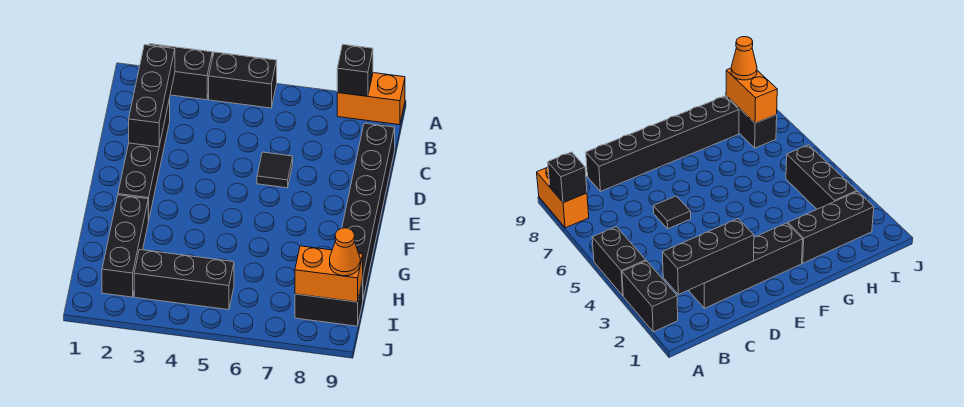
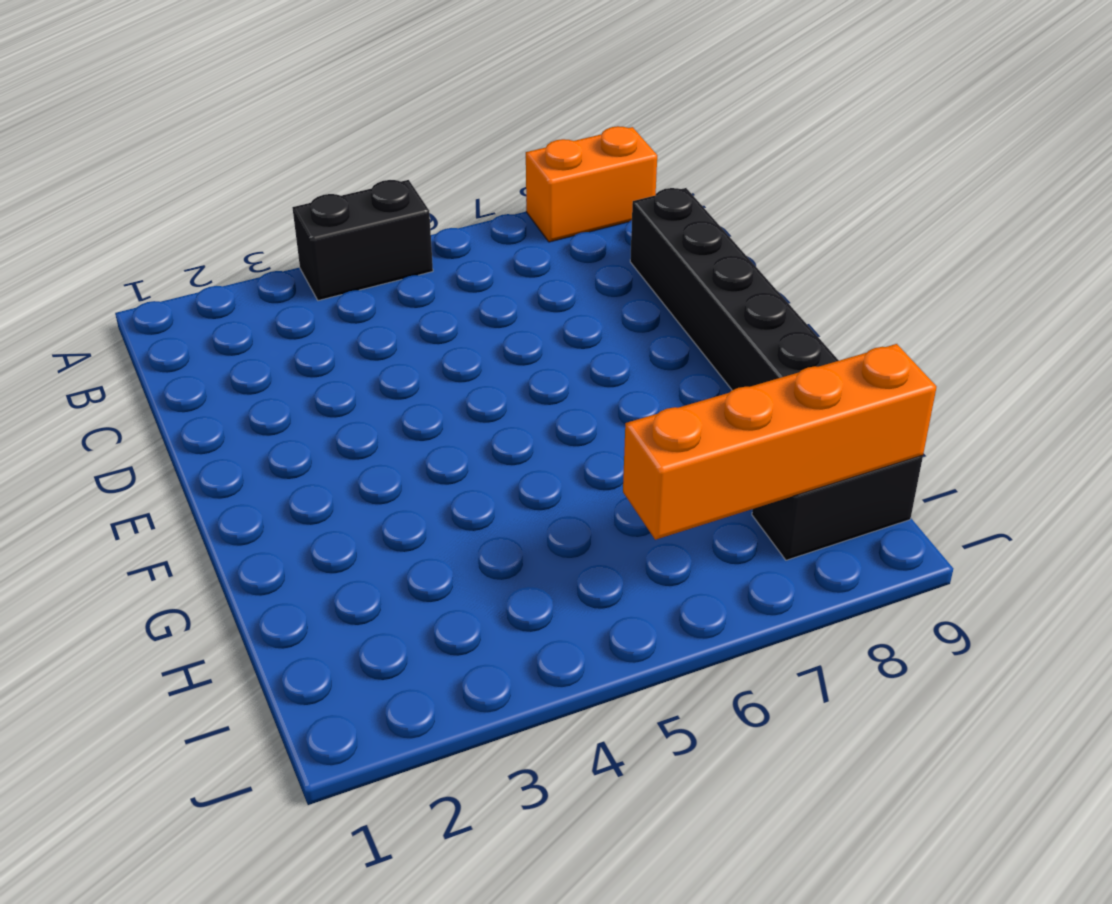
orange 1x4 brick [623,344,936,540] -> orange 1x2 brick [295,246,363,302]
none -> black 1x2 brick [149,44,212,100]
none -> black 1x4 brick [118,99,170,221]
none -> black 1x1 tile [257,152,293,188]

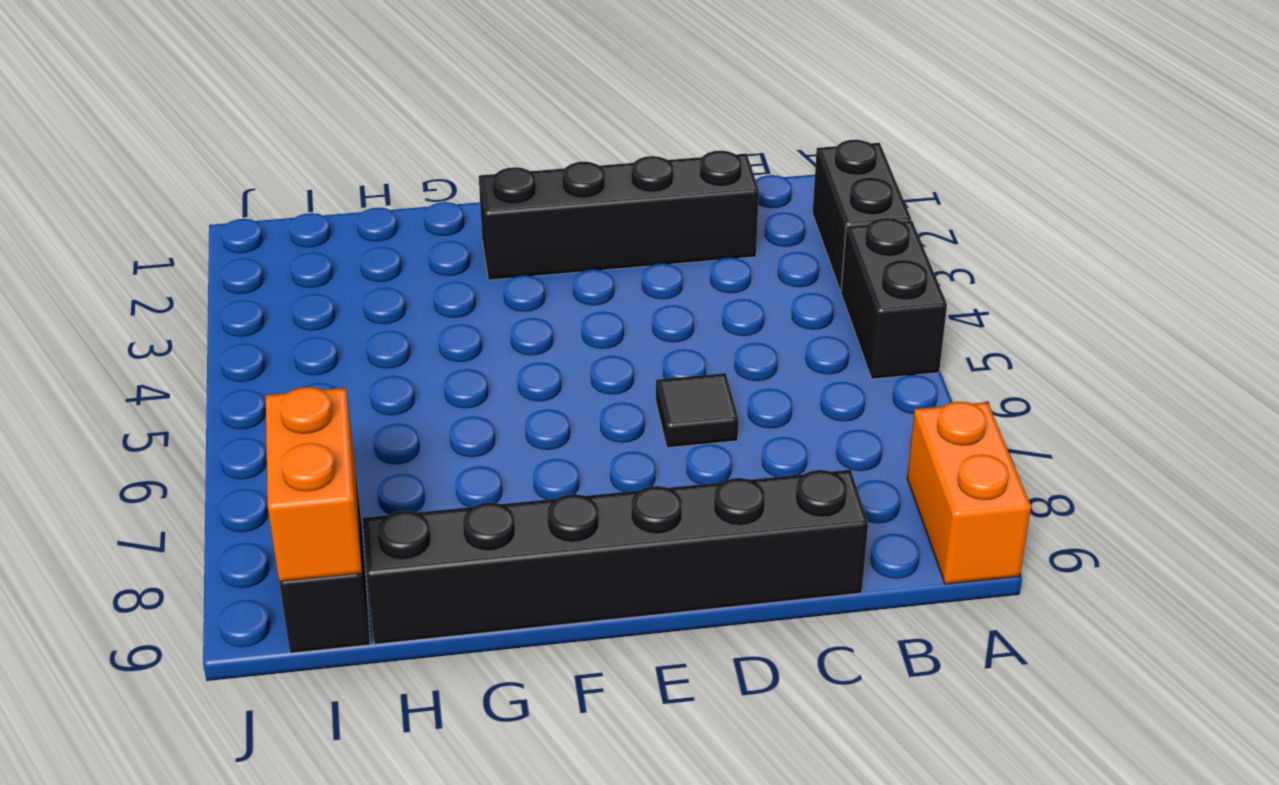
none -> black 1x3 brick [102,195,148,297]
none -> black 1x3 brick [134,250,234,310]
none -> black 1x1 brick [337,45,373,96]

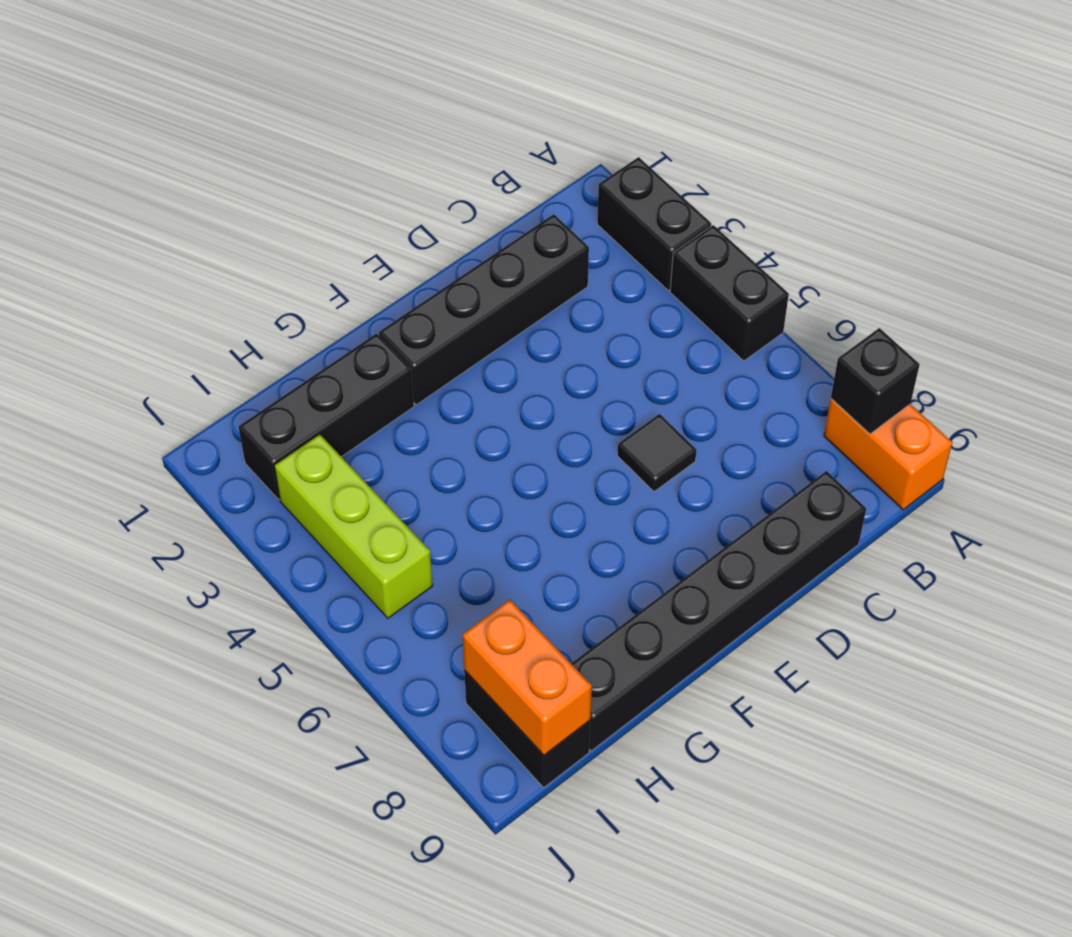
lime 1x3 brick [274,434,433,618] -> black 1x3 brick [134,250,234,310]
none -> black 1x3 brick [129,45,175,147]
none -> orange 1x1 cone [330,228,360,276]

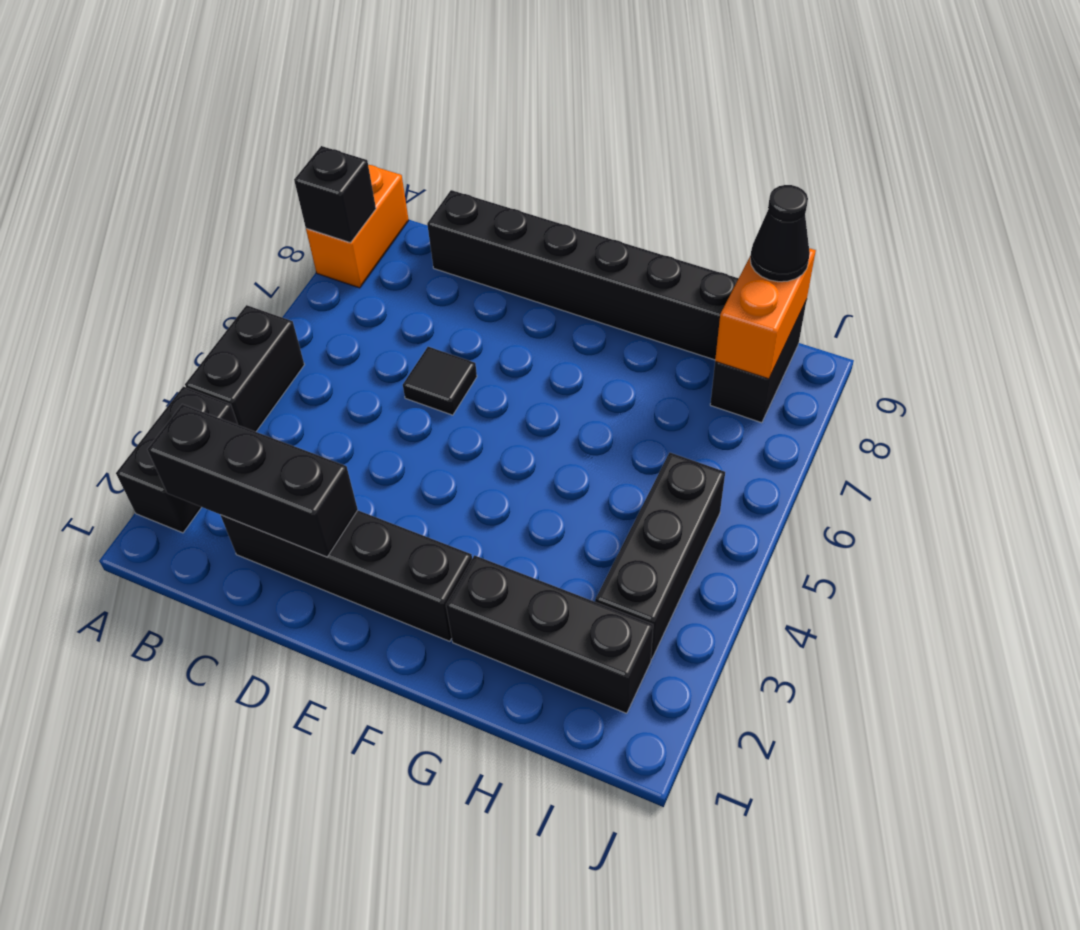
black 1x1 cone [750,185,810,282] -> orange 1x1 cone [330,228,360,276]

